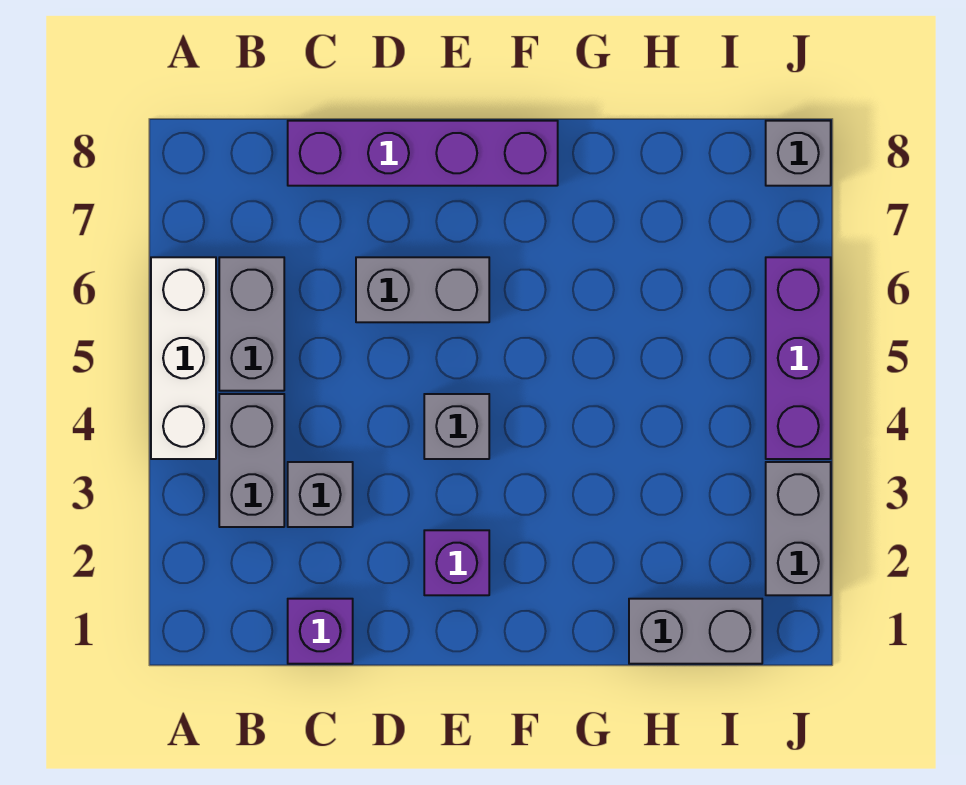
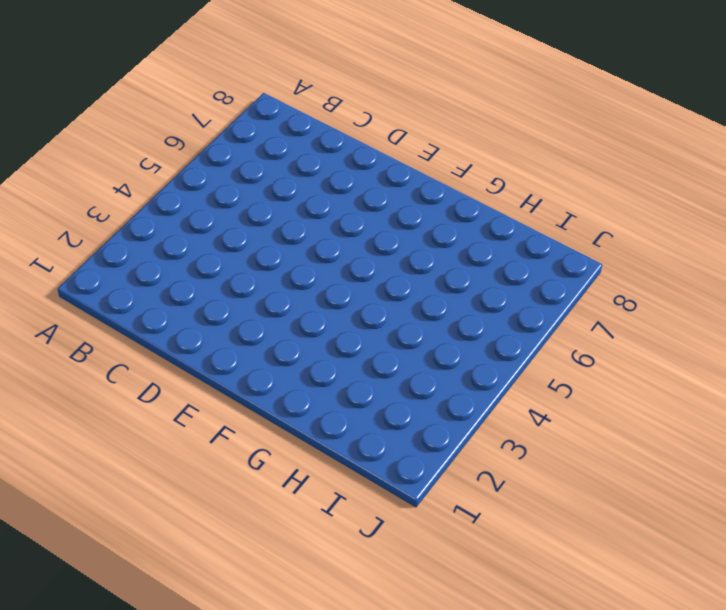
none -> white 1x3 brick [151,257,216,459]
none -> grey 1x2 brick [219,394,284,527]
none -> grey 1x2 brick [219,257,284,391]

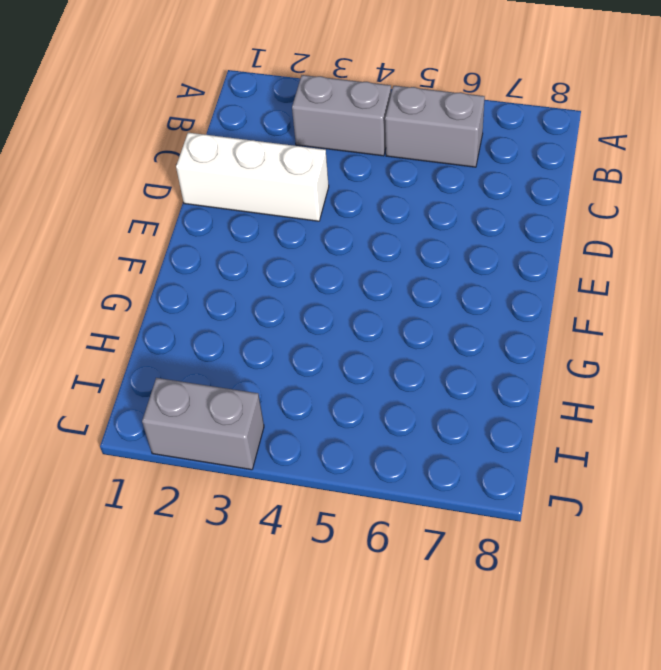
white 1x3 brick [176,133,329,221] -> white 1x3 brick moved to [151,257,216,459]
none -> purple 1x1 brick [288,599,353,664]
none -> grey 1x1 brick [288,462,353,527]
none -> purple 1x4 brick [288,121,558,186]

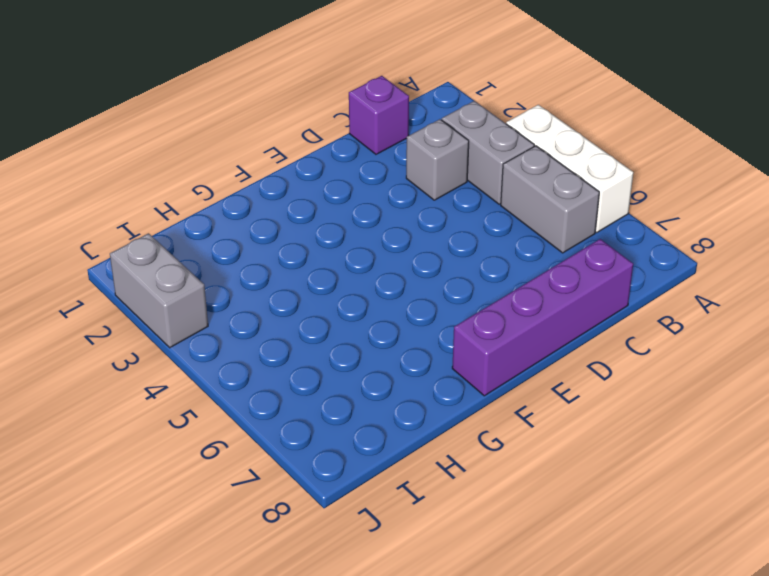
none -> grey 1x2 brick [356,257,489,322]
none -> purple 1x1 brick [424,530,489,595]
none -> grey 1x1 brick [424,394,489,459]

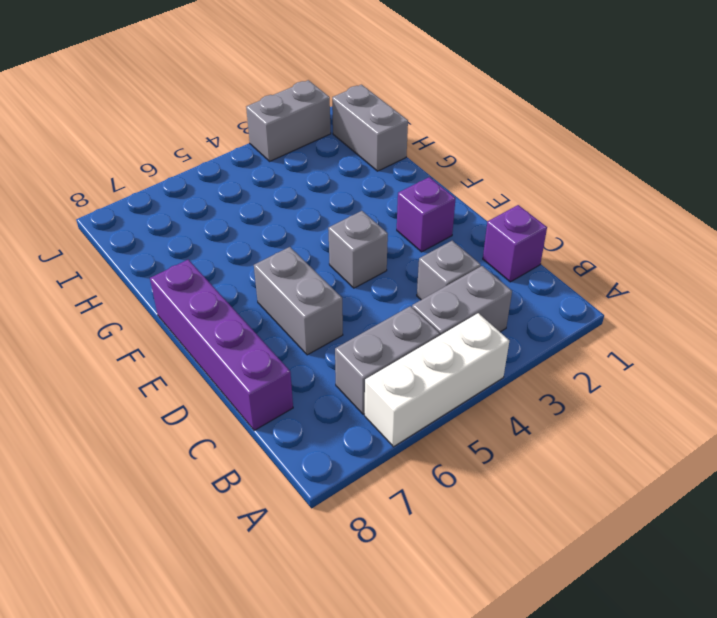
none -> purple 1x3 brick [766,257,831,459]
none -> grey 1x1 brick [766,121,831,186]

